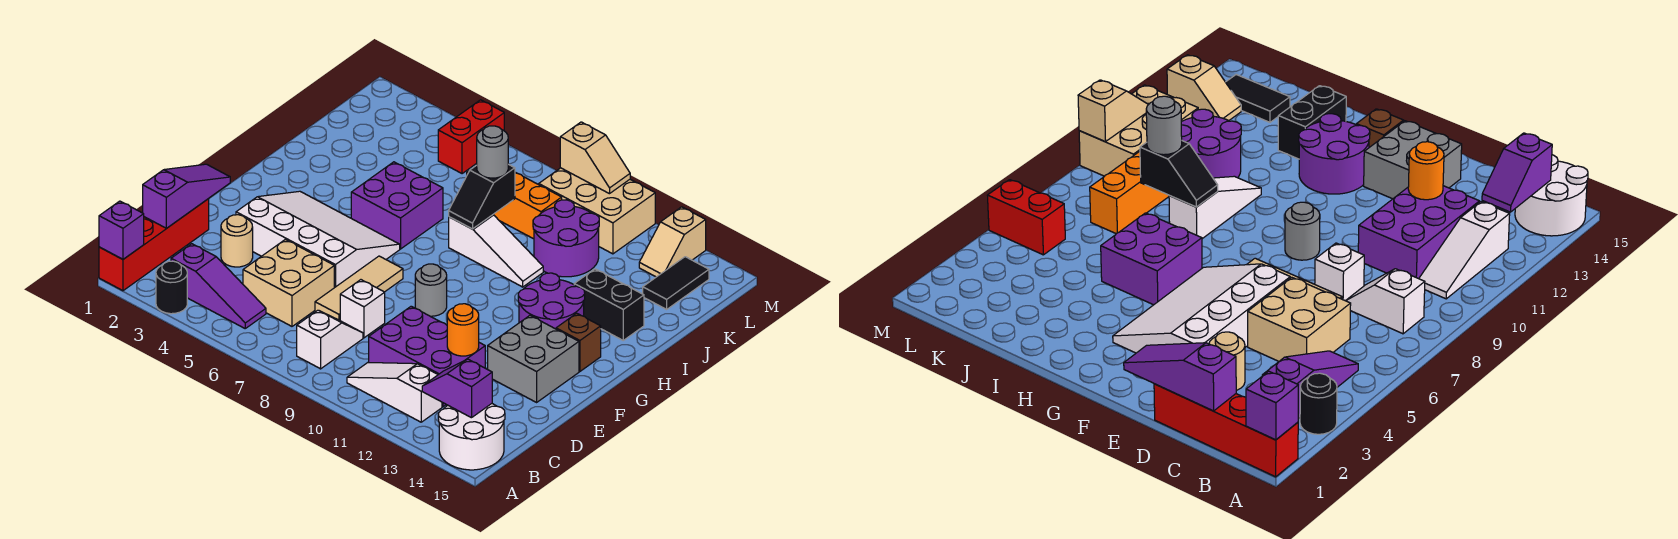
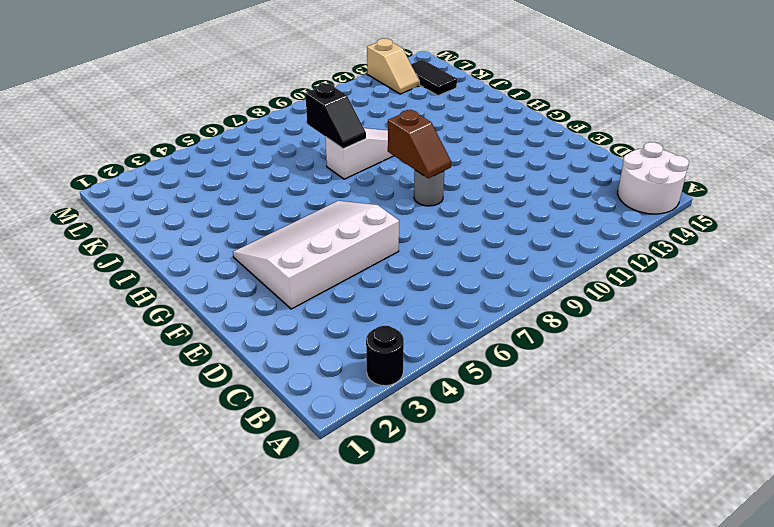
brown 1x2 slope [388,110,451,178] -> none
none -> red 1x4 brick [99,199,209,291]
none -> purple 1x3 slope [171,244,266,328]
none -> white 1x2 slope [297,310,363,369]
none -> white 1x3 slope [347,362,442,422]

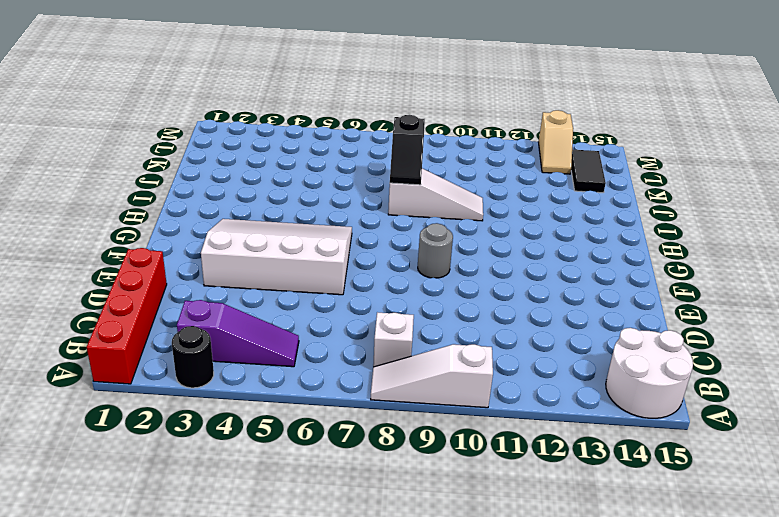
white 1x3 slope [371,344,493,408] -> white 1x3 slope moved to [347,362,442,422]
none -> tan 2x2 brick [243,239,334,326]
none -> purple 2x3 brick [369,306,485,407]
none -> tan 1x1 round brick [221,215,253,267]
none -> tan 1x3 tile [315,256,403,320]

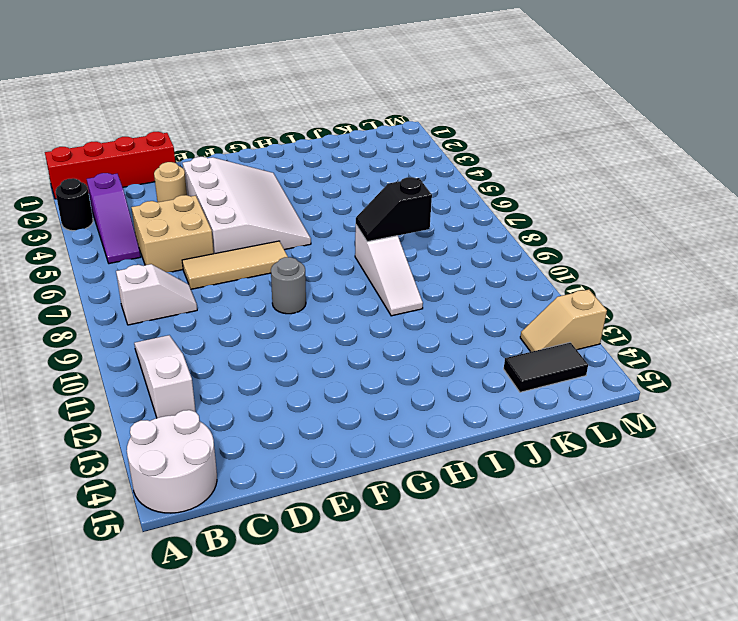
none -> purple 2x3 brick [369,306,485,407]
none -> white 1x1 brick [340,280,385,338]
none -> grey 2x2 brick [488,316,579,402]
none -> purple 2x2 round brick [518,273,585,329]

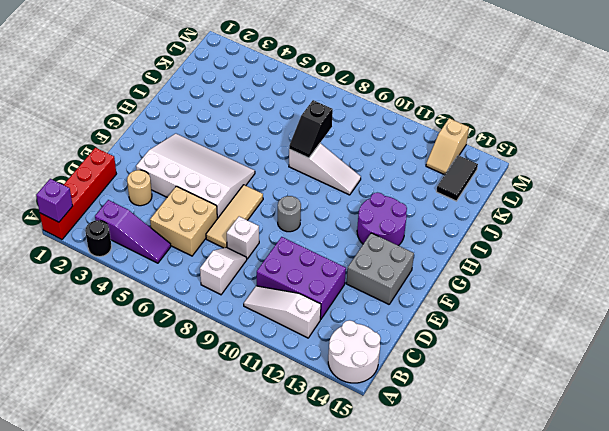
none -> brown 1x1 brick [556,313,601,371]
none -> purple 2x2 brick [351,162,443,249]
none -> black 1x2 brick [574,269,644,340]
none -> purple 2x2 round brick [533,200,599,277]

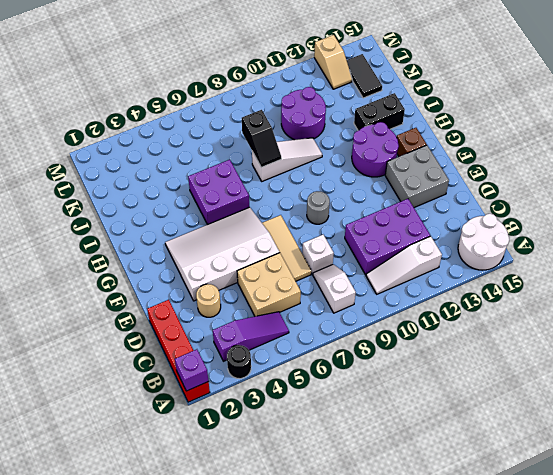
none -> orange 1x3 brick [467,171,562,239]
none -> red 1x2 brick [438,100,504,174]
none -> tan 2x3 brick [539,168,655,254]
none -> purple 1x2 slope [422,359,492,418]

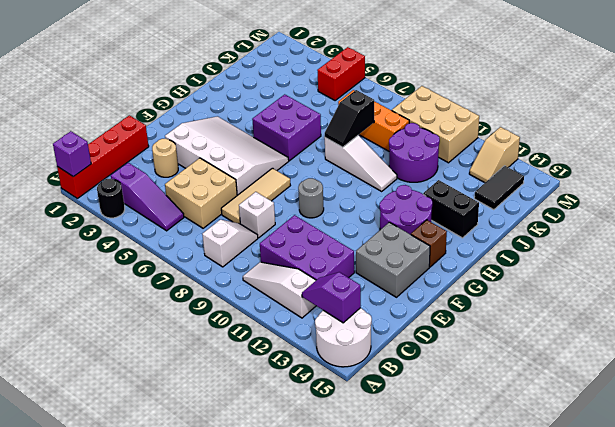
none -> purple 1x3 slope [143,164,230,228]
none -> orange 1x1 round brick [447,304,479,356]
none -> tan 1x2 slope [560,122,630,194]
none -> grey 1x1 round brick [477,126,508,178]

